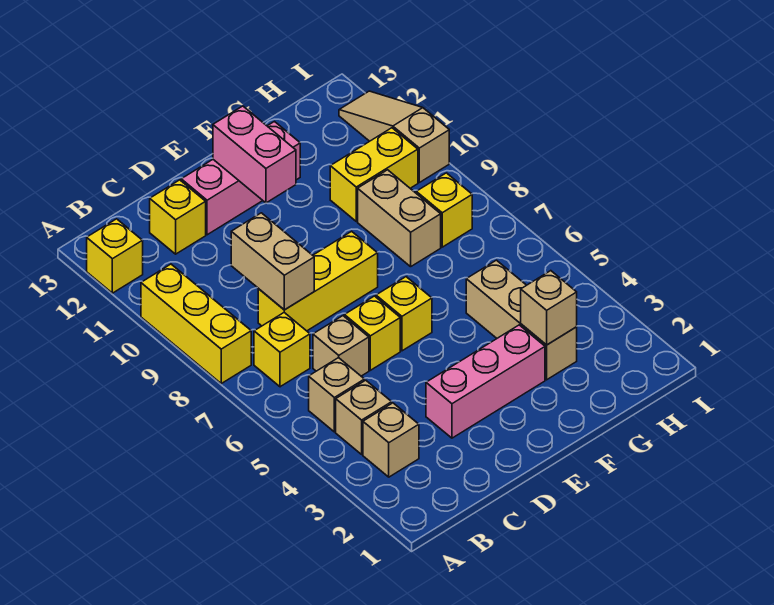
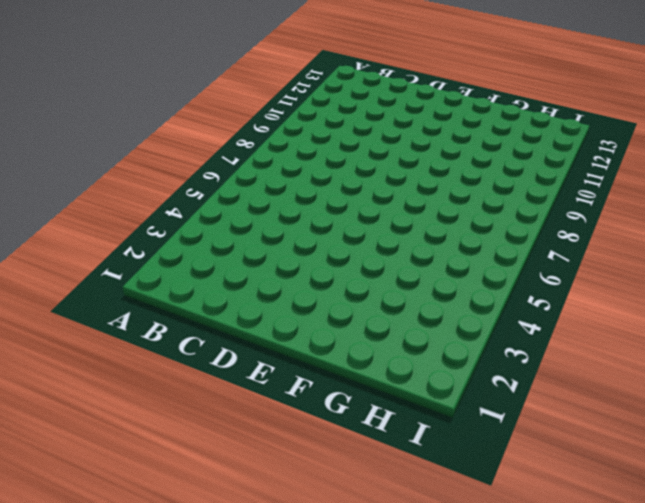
none -> yellow 1x3 brick [141,264,251,383]
none -> yellow 1x1 brick [87,219,143,293]
none -> tan 1x1 brick [363,403,419,477]

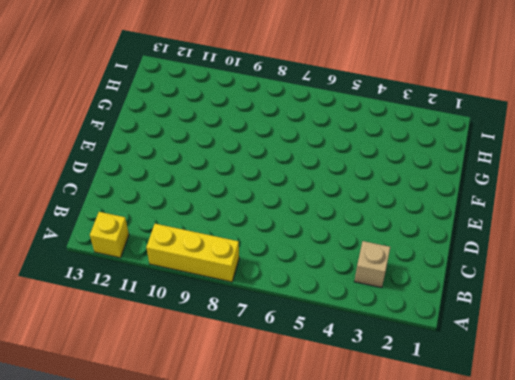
none -> tan 1x1 brick [336,380,392,454]
none -> tan 1x1 brick [309,358,364,432]
none -> yellow 1x1 brick [254,313,310,387]

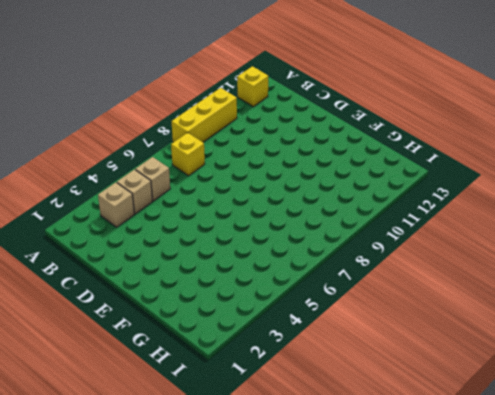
none -> tan 1x1 brick [313,316,369,376]
none -> yellow 1x3 brick [258,231,378,331]
none -> yellow 1x1 brick [150,180,206,254]

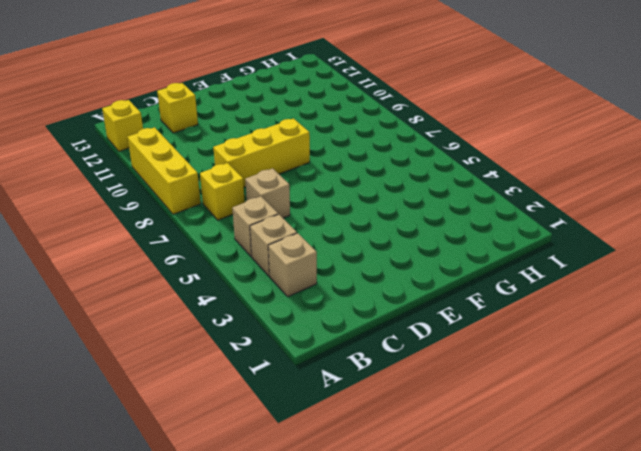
none -> pink 1x3 brick [426,325,545,438]
none -> yellow 1x1 brick [344,296,400,370]
none -> pink 1x3 brick [181,122,300,235]

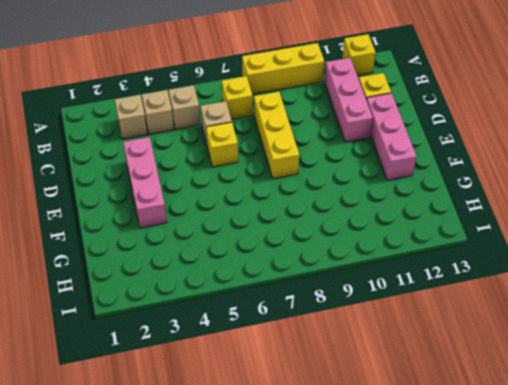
pink 1x3 brick [324,58,373,142] -> none
none -> yellow 1x1 brick [376,277,432,351]
none -> tan 1x3 brick [466,260,577,380]
none -> tan 1x2 brick [358,170,441,267]

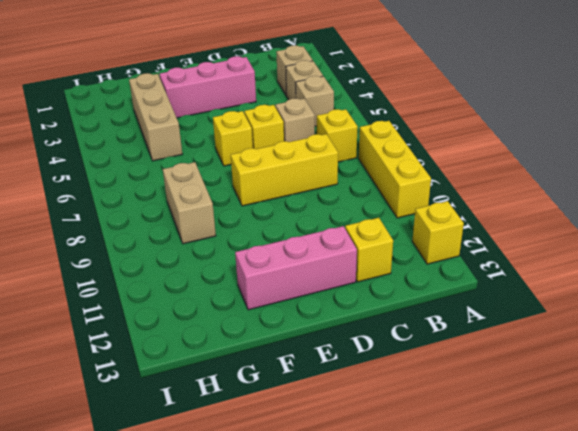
none -> yellow 1x2 brick [330,128,418,221]
none -> yellow 1x1 brick [416,173,472,247]
none -> tan 1x3 slope [339,91,449,182]

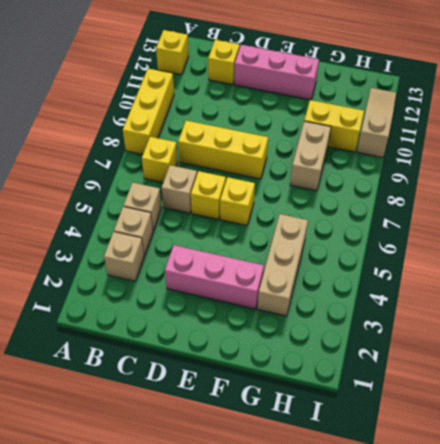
none -> yellow 1x1 brick [416,173,472,247]
none -> tan 1x2 brick [231,213,314,310]
none -> pink 1x2 brick [213,106,296,203]

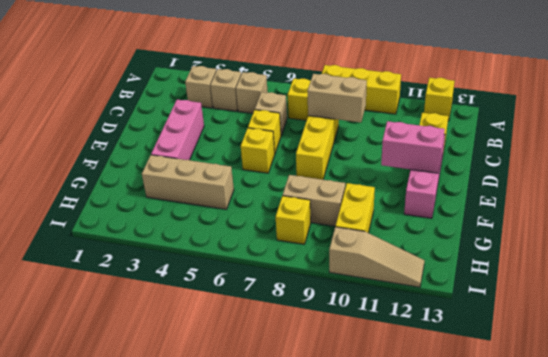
none -> tan 1x1 brick [521,271,577,345]

